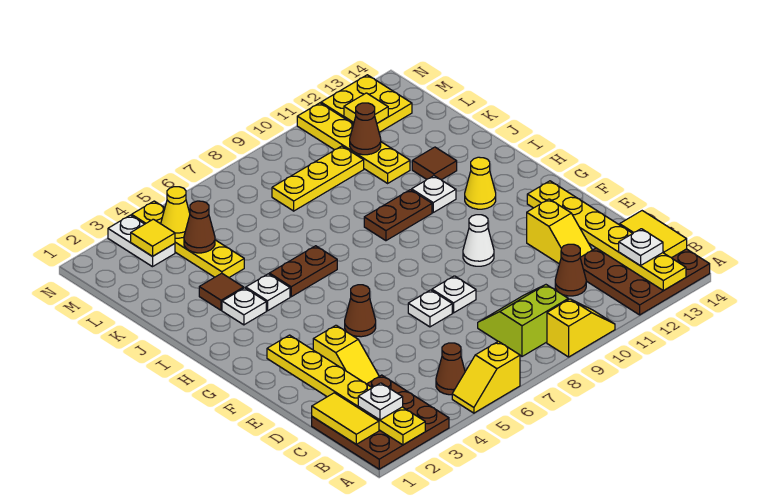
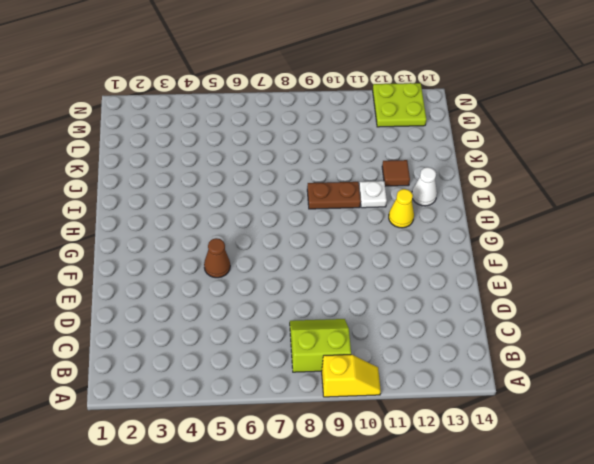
white 1x1 cone [412,167,437,206] -> white 1x1 cone moved to [463,215,494,266]
lime 2x2 plate [373,83,426,127] -> yellow 2x2 plate [321,75,412,132]
none -> brown 3x3 plate [312,375,449,469]
none -> yellow 1x2 slope [452,341,520,413]
none -> brown 3x3 plate [580,248,710,315]
none -> brown 1x1 cone [436,343,465,395]

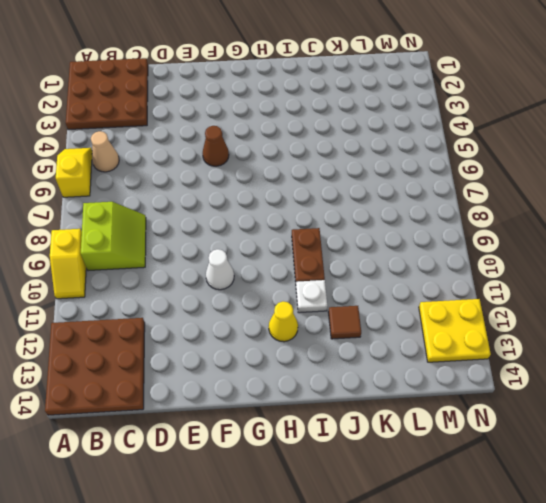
tan 1x1 cone [91,131,119,172] -> brown 1x1 cone [436,343,465,395]
none -> brown 1x1 cone [555,244,586,296]
none -> yellow 1x2 slope [313,325,379,384]
none -> yellow 1x2 slope [527,199,592,264]
none -> white 1x1 plate [408,290,452,327]

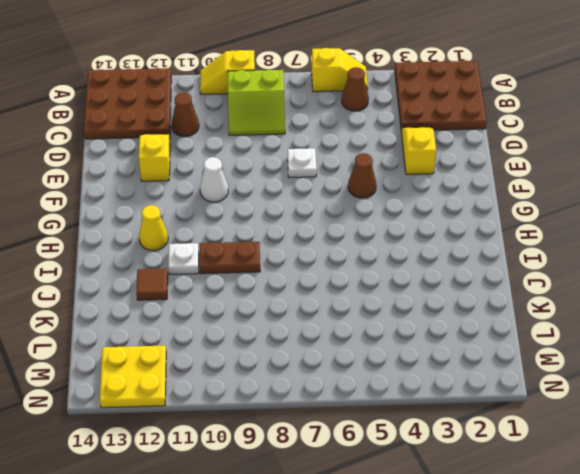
none -> white 1x1 plate [432,276,476,313]
none -> white 1x1 plate [222,288,266,325]
none -> white 1x1 plate [246,274,290,311]
none -> brown 1x2 plate [269,246,337,297]

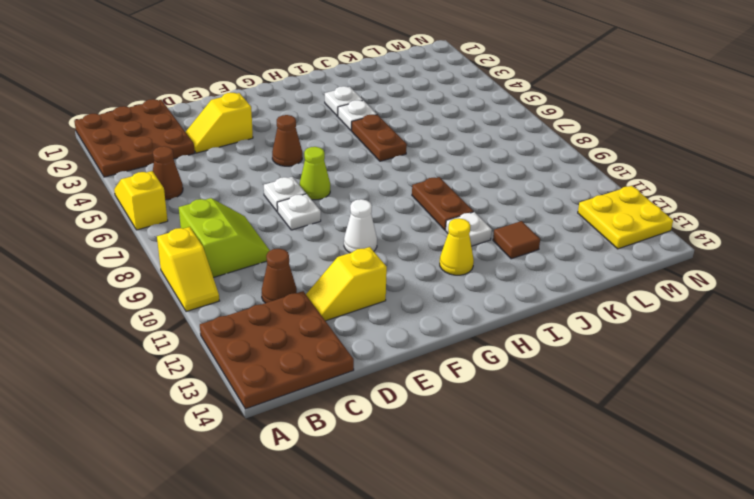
lime 1x1 cone [299,147,330,200] -> none
none -> brown 1x1 tile [199,273,244,310]
none -> yellow 1x4 plate [132,201,244,277]
none -> yellow 1x4 plate [297,103,410,183]
none -> yellow 1x3 plate [272,146,364,211]

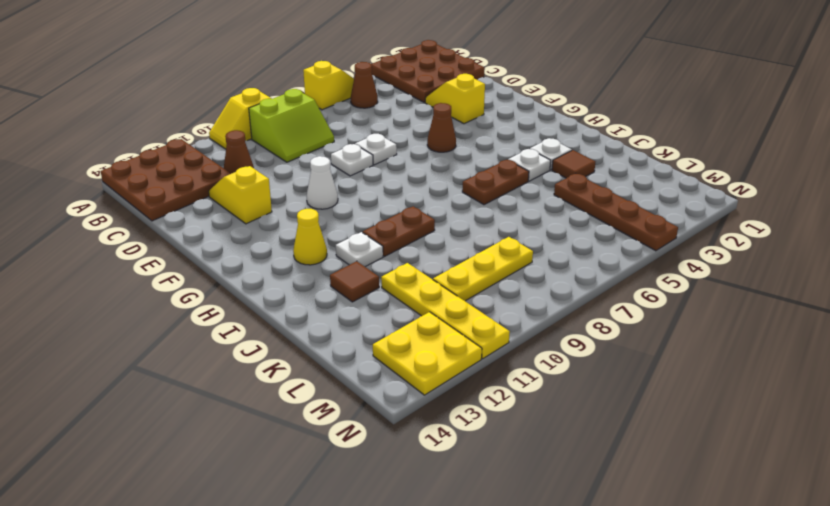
brown 1x4 plate [554,173,678,251] -> yellow 1x4 plate [132,201,244,277]
none -> white 1x2 plate [108,215,175,267]
none -> yellow 1x6 plate [267,335,425,445]
none -> yellow 1x6 plate [527,181,686,291]
none -> yellow 1x2 tile [312,393,379,444]

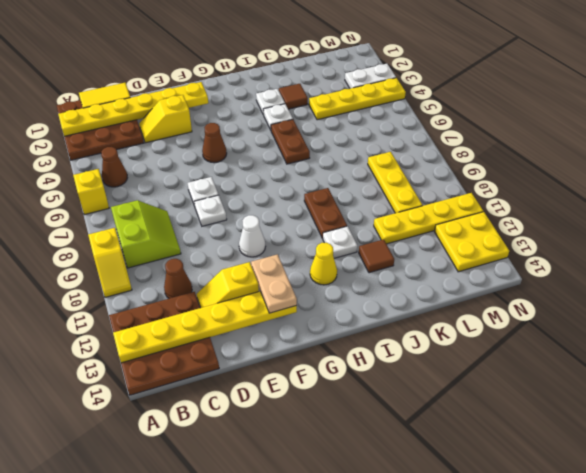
tan 1x2 plate [251,254,297,313] -> none
none -> yellow 1x2 tile [620,211,687,258]
none -> brown 1x1 cone [184,201,215,253]
none -> brown 1x1 cone [350,103,381,155]
none -> yellow 1x1 tile [131,219,175,256]

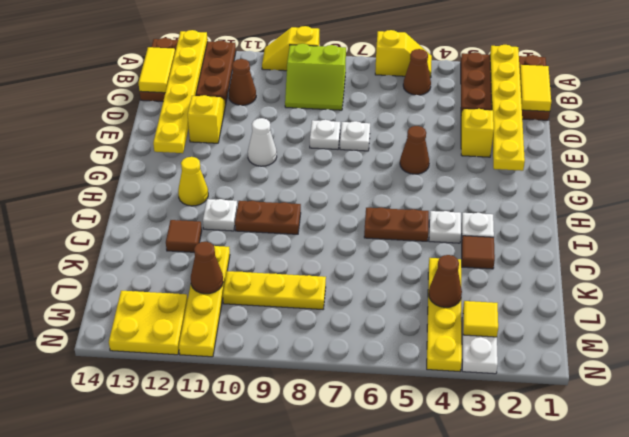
none -> yellow 1x1 cone [161,187,190,238]
none -> yellow 1x1 tile [344,93,388,123]
none -> white 1x1 plate [358,383,403,420]
none -> white 1x1 plate [619,229,663,266]

